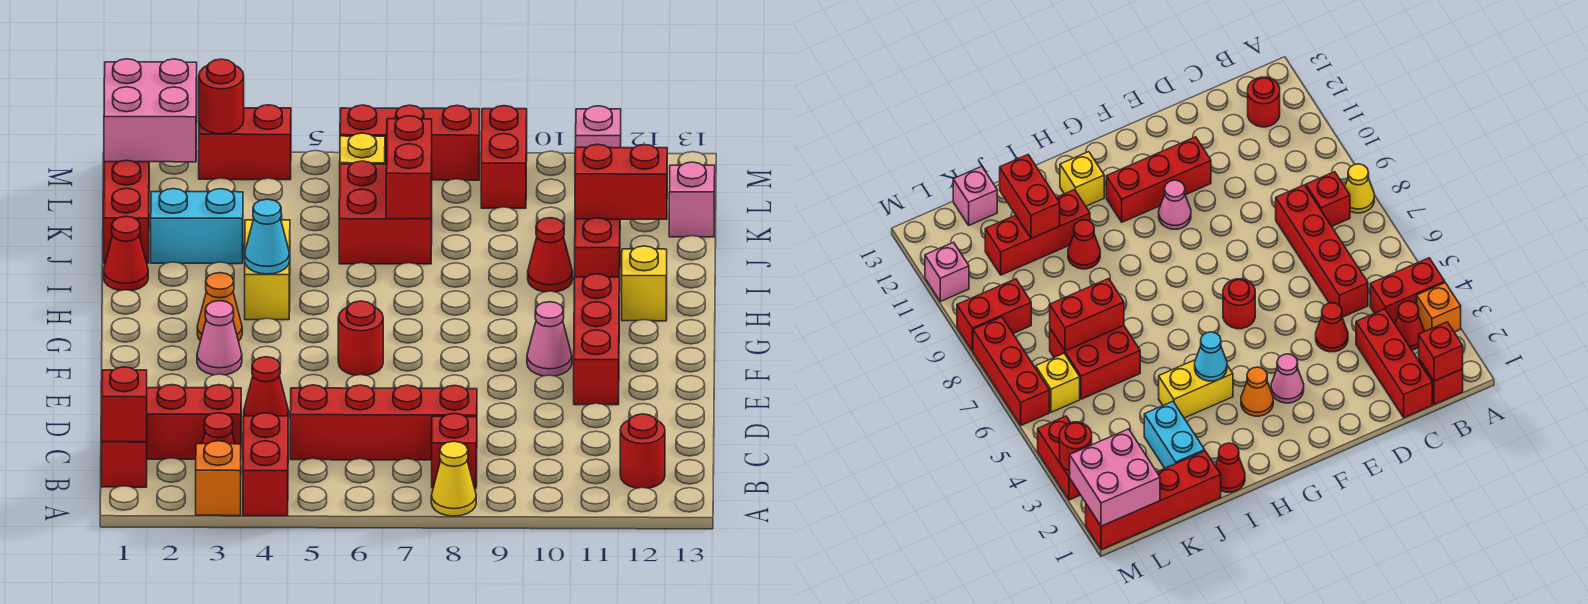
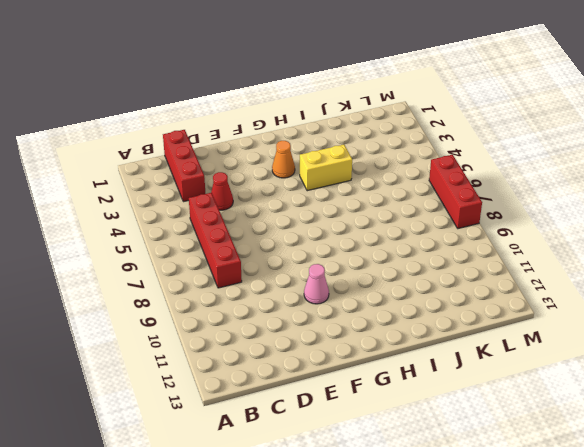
none -> orange 1x1 brick [196,441,241,516]
none -> red 1x2 brick [243,413,288,516]
none -> yellow 1x1 cone [431,441,476,516]
none -> red 1x1 brick [102,442,147,487]

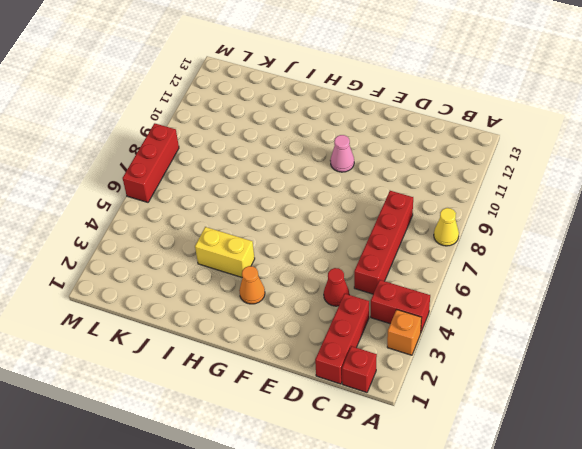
none -> red 1x1 cone [202,413,235,444]
none -> red 1x1 brick [432,413,477,488]
none -> red 1x1 round brick [620,414,665,488]
none -> red 1x3 brick [574,274,619,405]

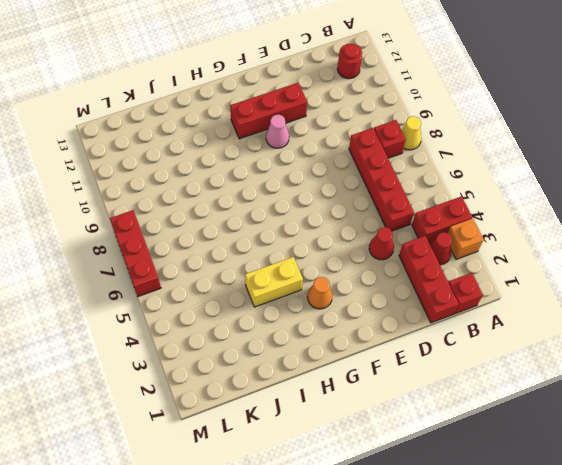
none -> pink 1x1 cone [197,301,242,375]
none -> red 1x1 round brick [338,301,383,375]
none -> yellow 1x1 brick [622,246,667,321]
none -> red 1x1 cone [104,216,148,291]

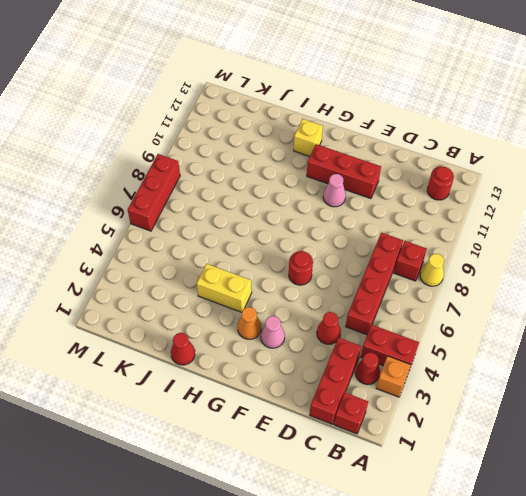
none -> red 1x1 cone [528,218,573,292]
none -> red 1x3 brick [575,218,620,292]
none -> red 1x4 brick [104,160,149,263]
none -> cyan 1x2 brick [151,189,243,264]

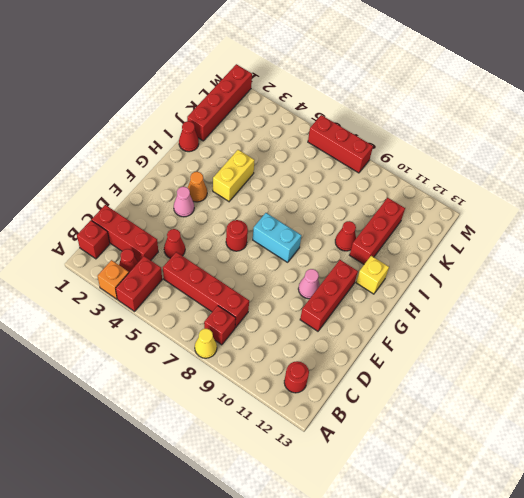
cyan 1x2 brick [253,213,301,262] -> cyan 1x2 brick moved to [151,189,243,264]
none -> red 2x2 brick [339,161,432,264]
none -> pink 1x1 brick [669,162,715,237]
none -> yellow 1x1 brick [340,133,385,164]
none -> red 1x2 brick [481,106,527,208]

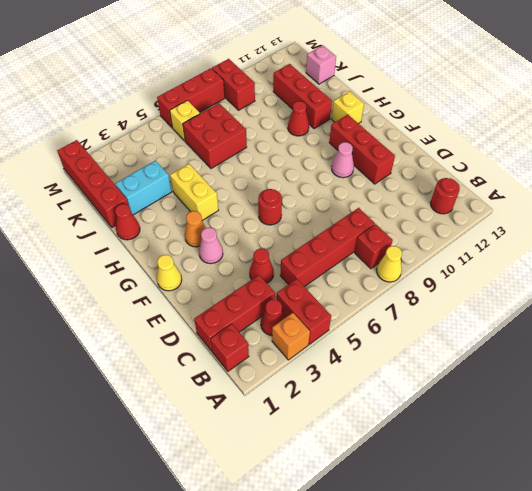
yellow 1x1 cone [157,255,182,291] -> none
none -> red 1x2 brick [199,105,291,180]
none -> pink 1x1 brick [576,106,621,148]
none -> red 1x1 brick [102,367,147,442]
none -> cyan 1x1 cone [245,199,290,274]

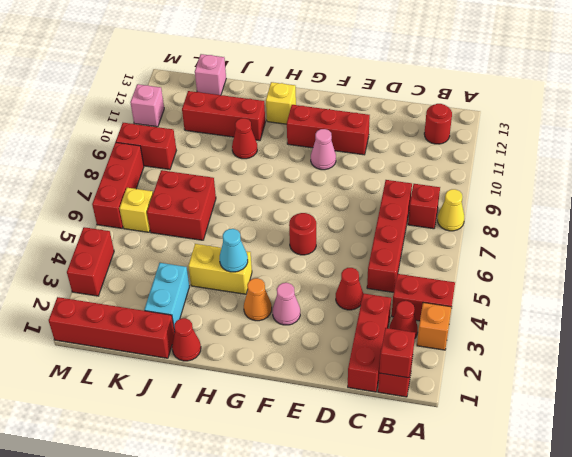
none -> red 1x2 brick [386,116,432,219]
none -> red 1x2 brick [575,144,667,219]
none -> pink 2x2 brick [104,59,197,162]
none -> red 1x1 round brick [199,59,244,134]

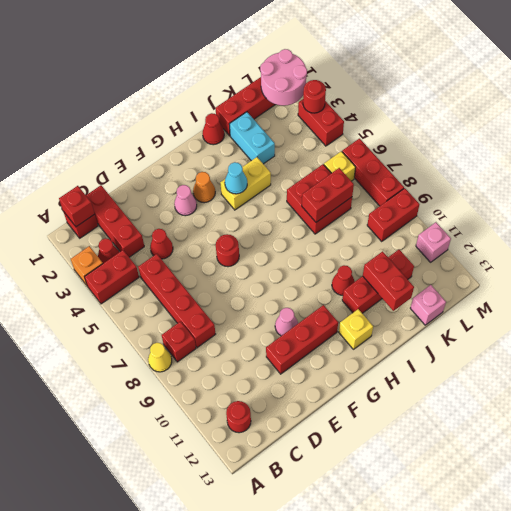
pink 2x2 round brick [260,49,307,106] -> pink 2x2 brick [104,59,197,162]

